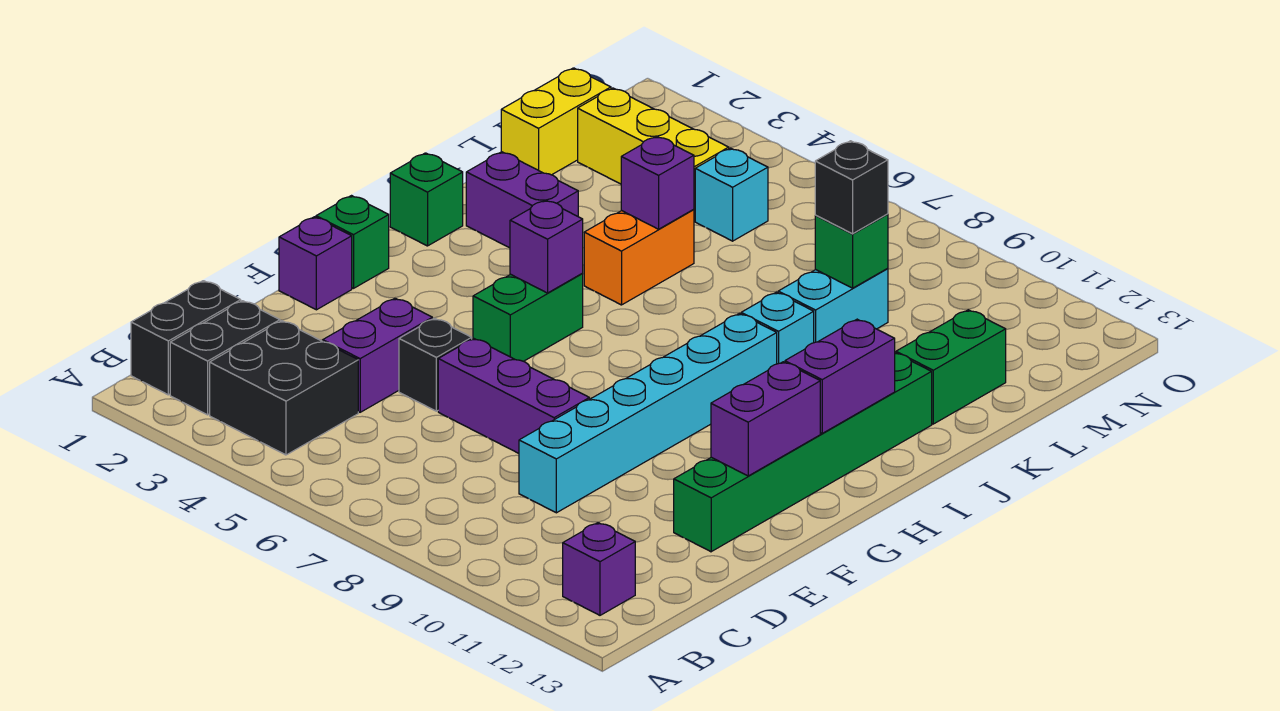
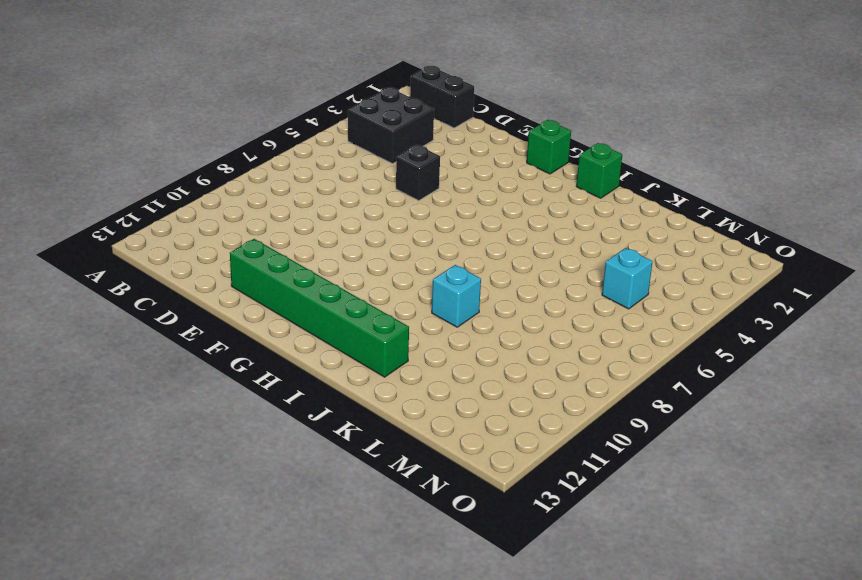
none -> black 1x2 brick [170,301,280,415]
none -> purple 1x1 brick [563,523,635,615]
none -> purple 1x2 brick [323,298,432,412]

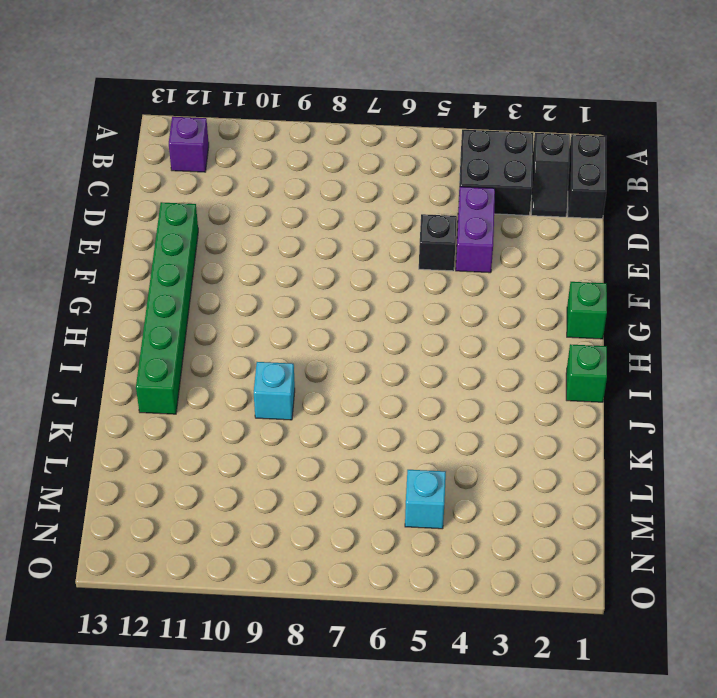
black 1x2 slope [531,133,570,217] -> black 1x2 brick [170,301,280,415]
none -> cyan 1x6 brick [519,314,777,513]
none -> purple 1x3 brick [438,338,589,453]
none -> purple 1x1 brick [279,217,352,310]

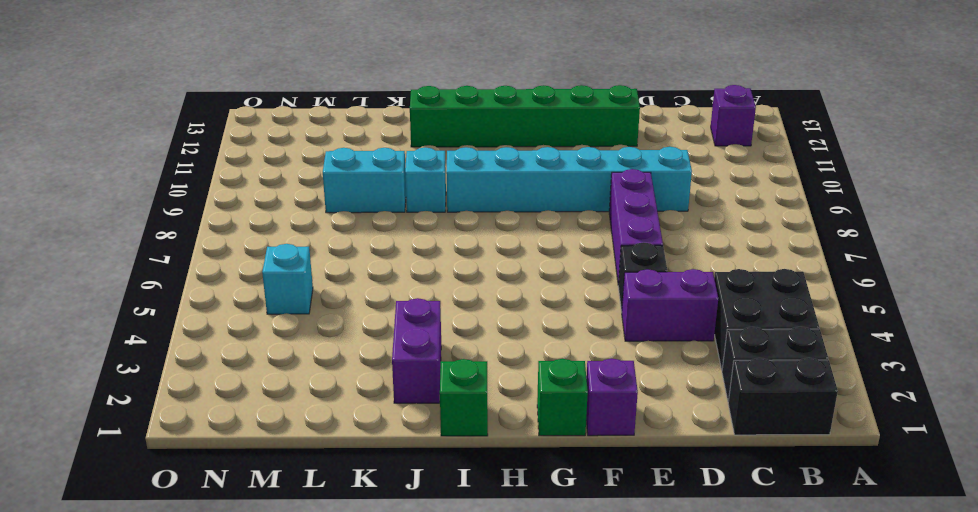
none -> green 1x2 brick [473,274,583,361]
none -> orange 1x2 brick [584,210,694,305]
none -> green 1x2 brick [896,310,1006,424]

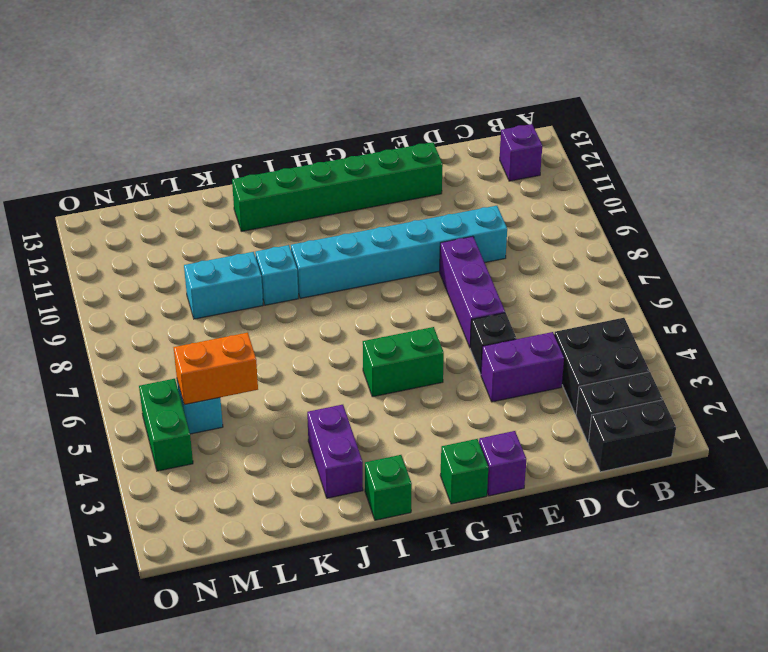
orange 1x2 brick [173,333,258,405] -> orange 1x2 brick moved to [584,210,694,305]
green 1x2 brick [139,379,193,471] -> green 1x2 brick turned to [896,310,1006,424]
none -> yellow 1x2 brick [501,68,611,175]
none -> yellow 1x3 brick [578,88,729,221]
none -> purple 1x2 brick [711,362,820,476]

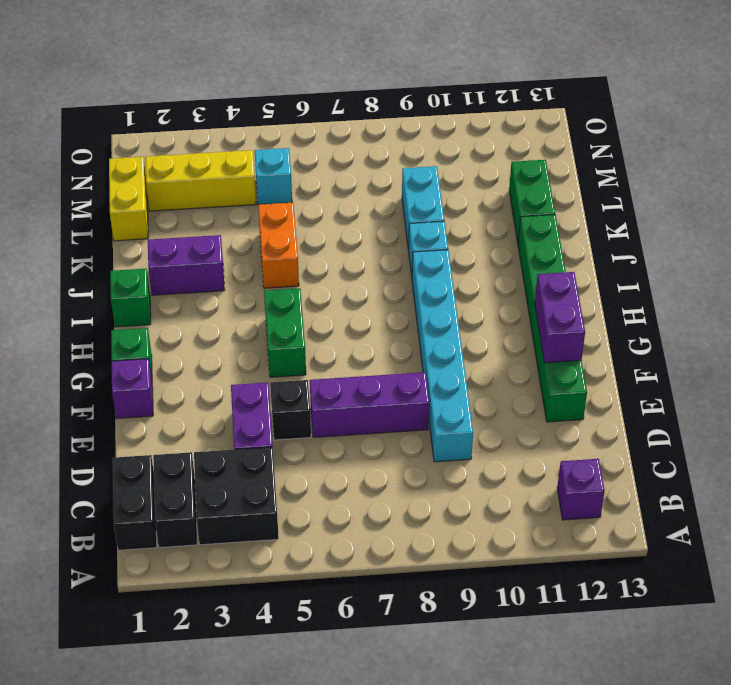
none -> purple 1x1 brick [510,200,583,293]
none -> purple 1x2 brick [785,319,895,433]
none -> purple 1x1 brick [621,136,694,229]

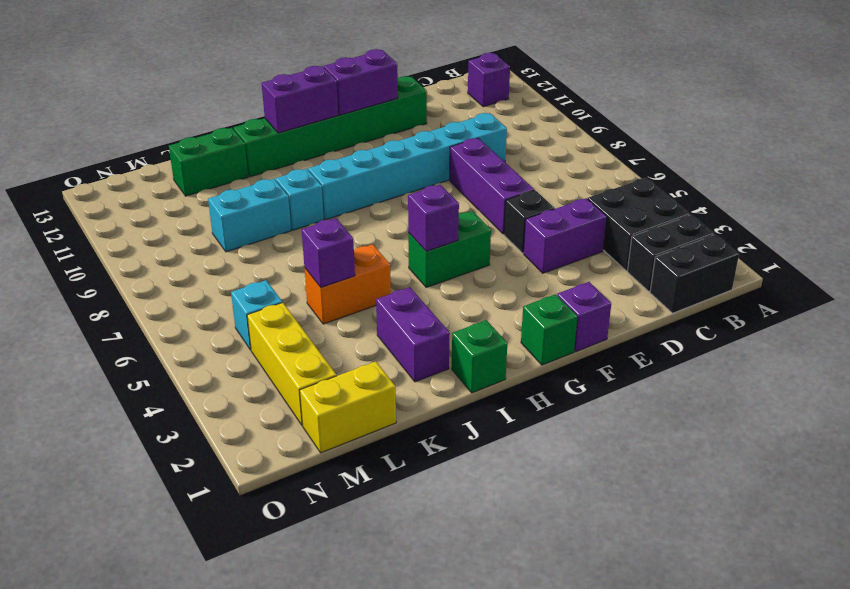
none -> green 1x1 brick [815,214,888,288]
none -> black 1x1 brick [815,141,888,234]

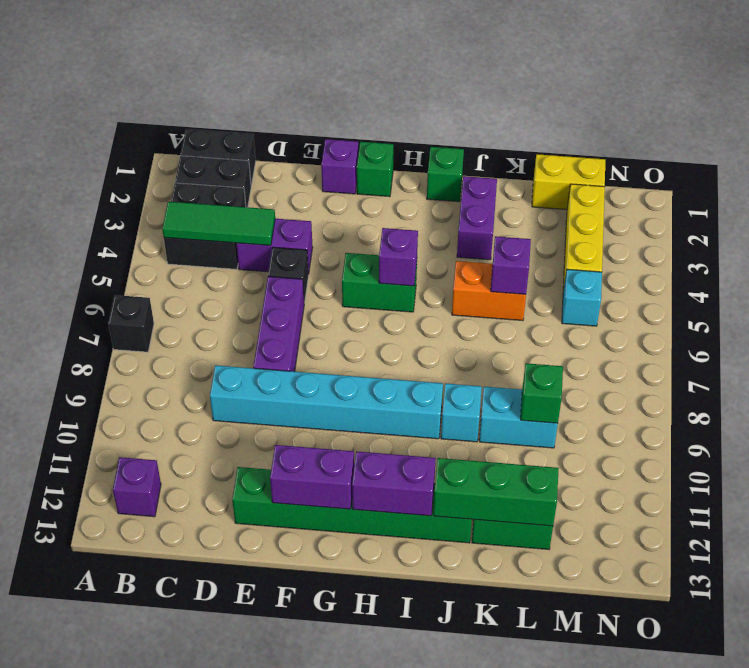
black 1x1 brick [108,295,154,352] -> black 1x1 brick moved to [815,141,888,234]
green 1x3 tile [162,202,275,245] -> none
green 1x3 brick [433,458,559,526] -> none

